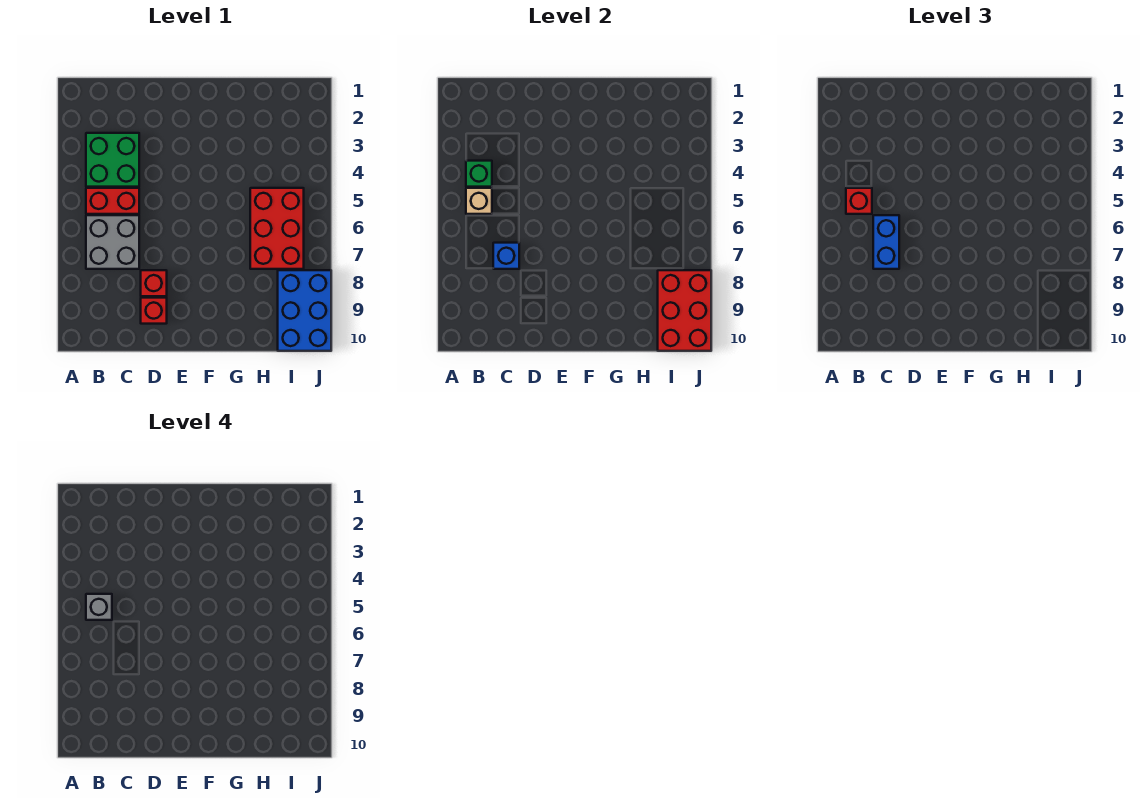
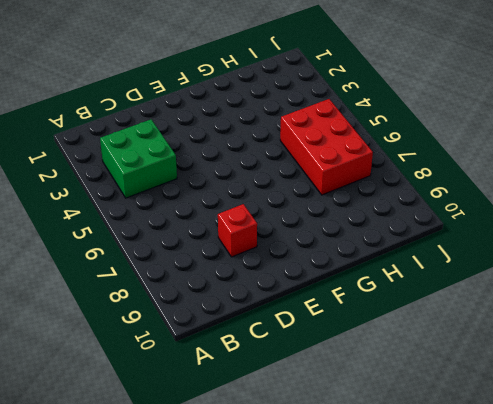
none -> red 1x2 brick [86,188,139,214]
none -> grey 2x2 brick [86,215,139,269]
none -> red 1x1 brick [141,298,167,324]

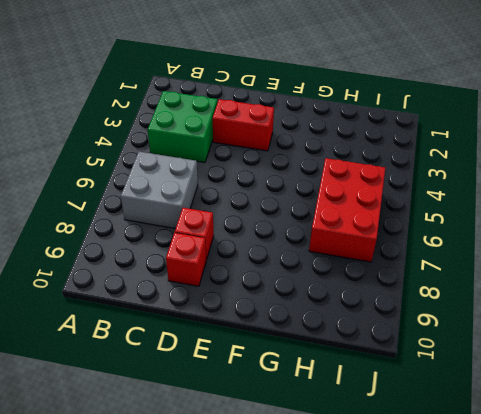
red 1x2 brick [213,99,274,151] -> red 1x2 brick moved to [86,188,139,214]
none -> blue 2x3 brick [278,270,331,351]
none -> green 1x1 brick [466,161,492,187]
none -> tan 1x1 brick [466,188,492,214]

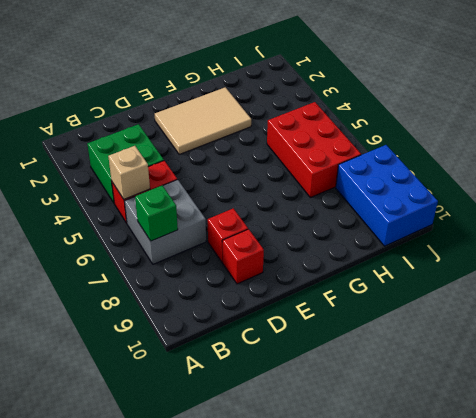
green 1x1 brick [135,185,178,241] -> green 1x1 brick moved to [466,161,492,187]
tan 2x3 tile [155,87,251,154] -> none
none -> blue 1x1 brick [493,243,519,269]
none -> red 2x3 brick [658,270,711,351]
none -> red 1x1 brick [846,188,872,214]

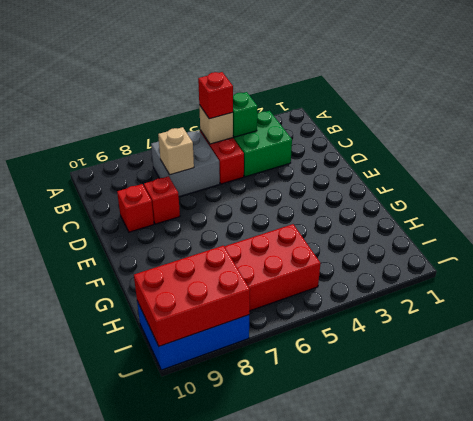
tan 1x1 brick [158,127,194,175] -> blue 1x1 brick [493,243,519,269]
none -> blue 1x2 brick [873,215,899,269]
none -> grey 1x1 brick [86,594,112,620]

